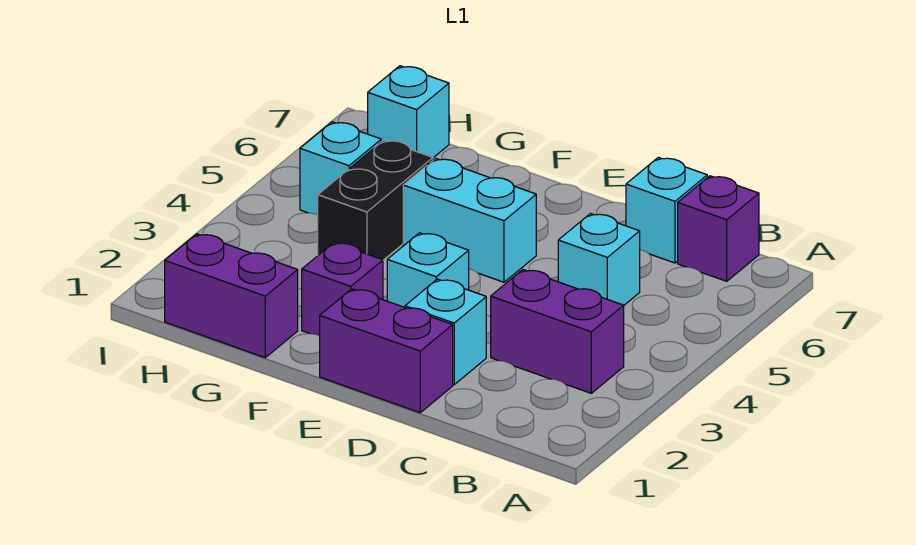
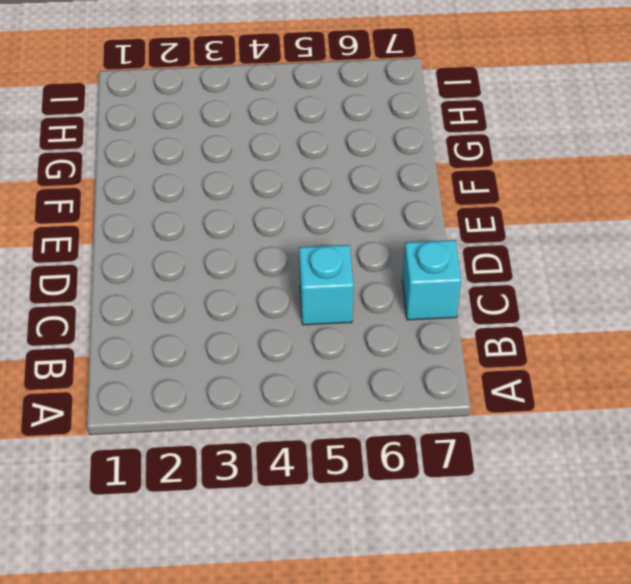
none -> purple 1x2 brick [491,270,624,393]
none -> purple 1x1 brick [678,176,759,281]
none -> purple 1x2 brick [320,289,453,413]

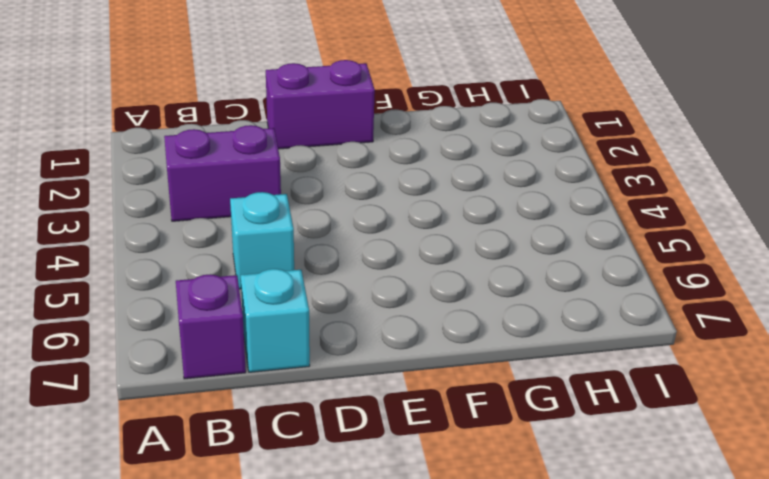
none -> cyan 1x1 brick [405,279,486,385]
none -> cyan 1x1 brick [387,233,469,307]
none -> cyan 1x2 brick [403,158,536,282]

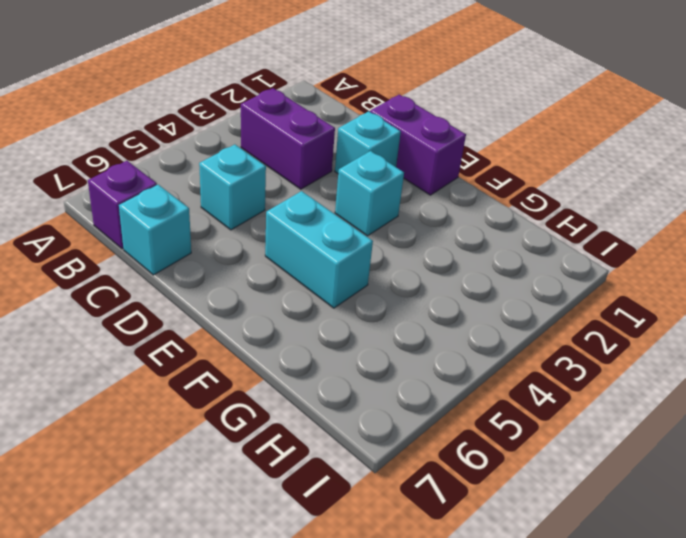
none -> purple 1x1 brick [302,243,383,336]
none -> purple 1x2 brick [165,234,298,358]
none -> black 1x2 brick [318,140,433,260]

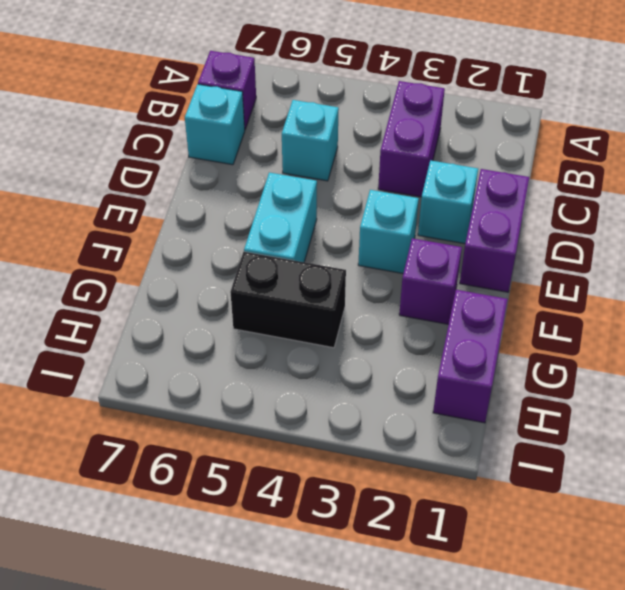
none -> cyan 1x1 brick [300,122,381,215]
none -> cyan 1x1 brick [368,66,449,158]

